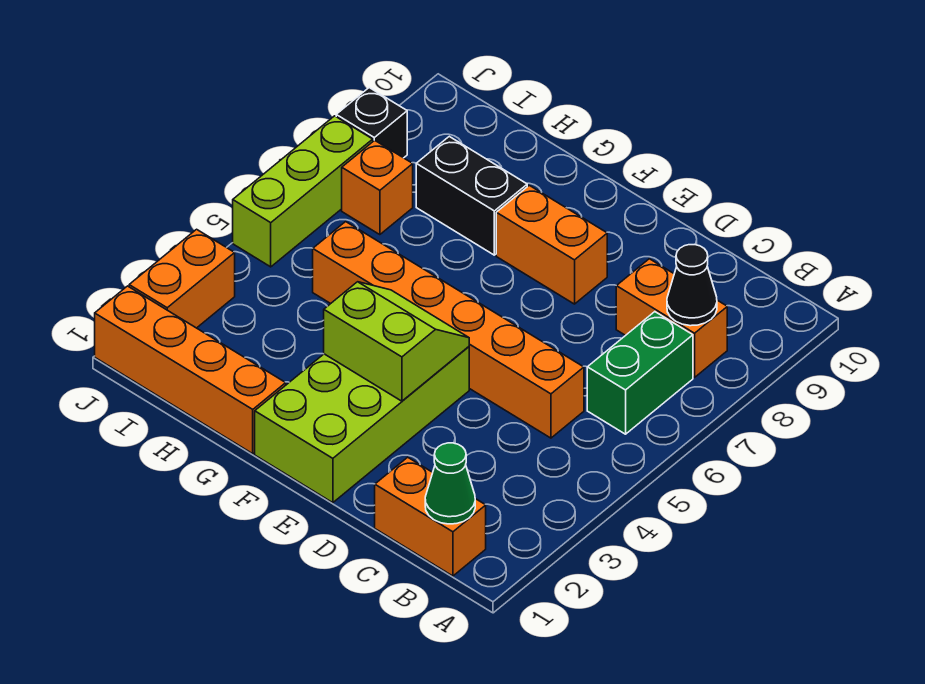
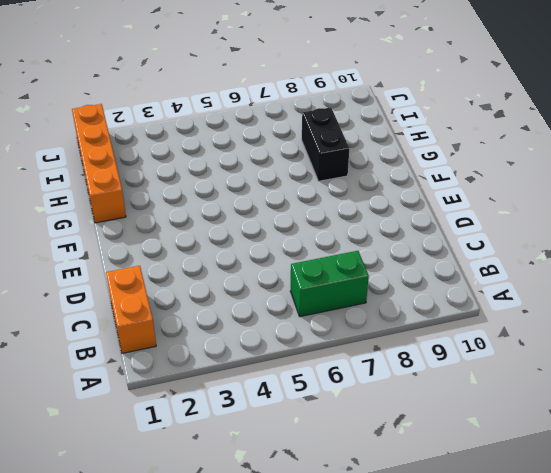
none -> orange 1x2 brick [616,259,727,377]
none -> orange 1x6 brick [313,222,584,438]
none -> lime 2x4 brick [255,347,469,503]

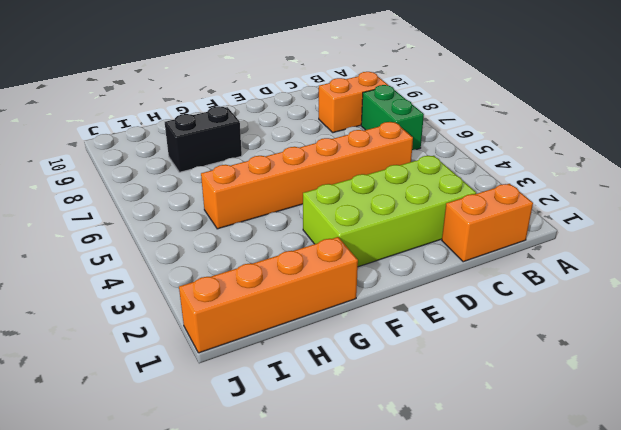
lime 2x4 brick [303,156,476,267] -> lime 2x4 brick turned to [255,347,469,503]
none -> orange 1x2 brick [496,185,607,304]
none -> orange 1x1 brick [342,140,413,235]
none -> orange 1x2 brick [129,229,235,328]

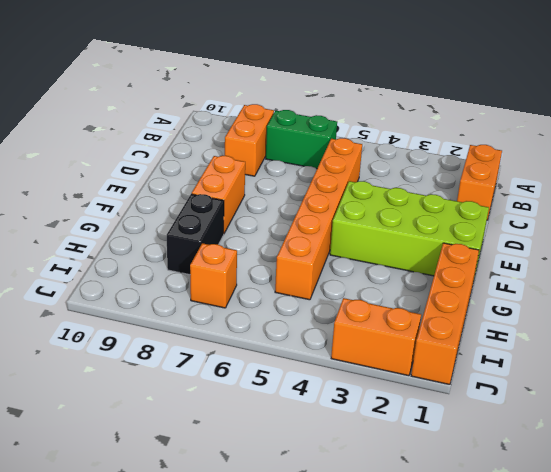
none -> lime 1x3 brick [233,116,373,267]
none -> black 1x1 brick [336,88,407,158]
none -> green 1x1 cone [425,443,475,524]

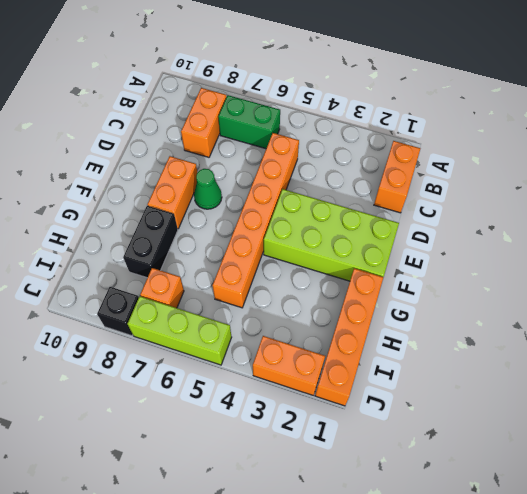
green 1x1 cone [194,169,222,209] -> green 1x1 cone moved to [425,443,475,524]
none -> black 1x1 cone [667,245,717,326]
none -> lime 2x2 slope [324,282,469,401]

